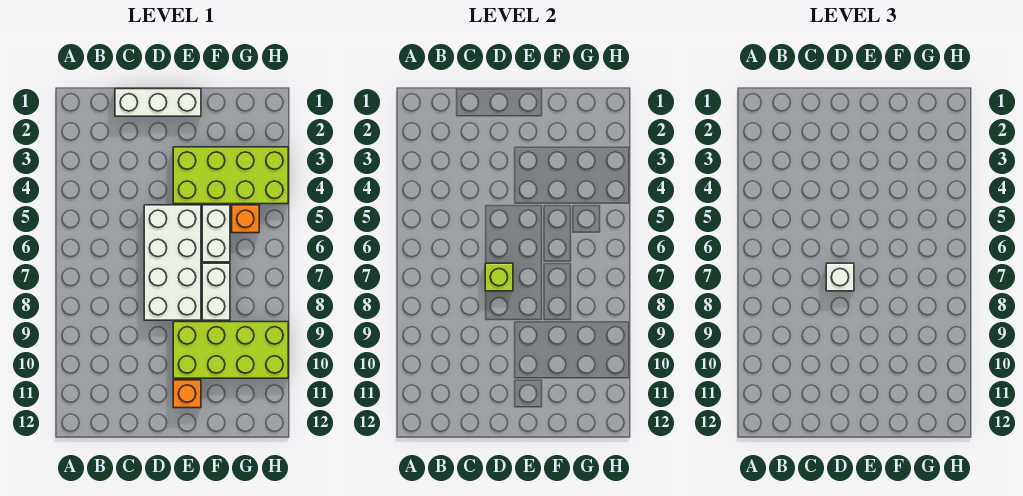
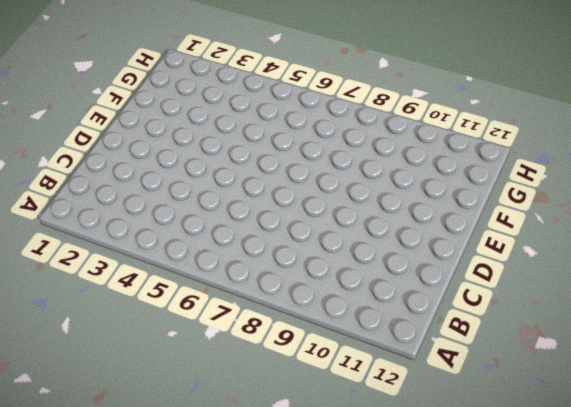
none -> white 1x3 brick [115,89,201,116]
none -> white 2x4 brick [144,205,201,320]

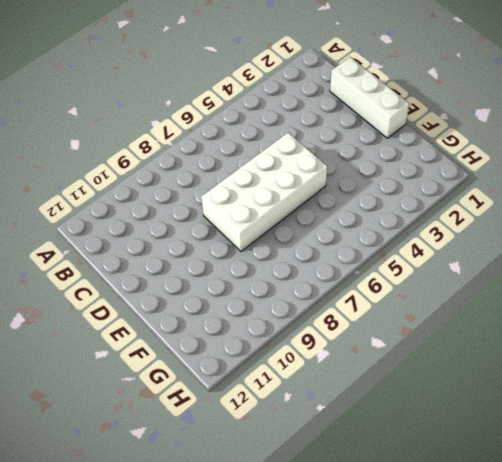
none -> lime 2x4 brick [173,147,288,204]
none -> lime 2x4 brick [173,322,288,378]

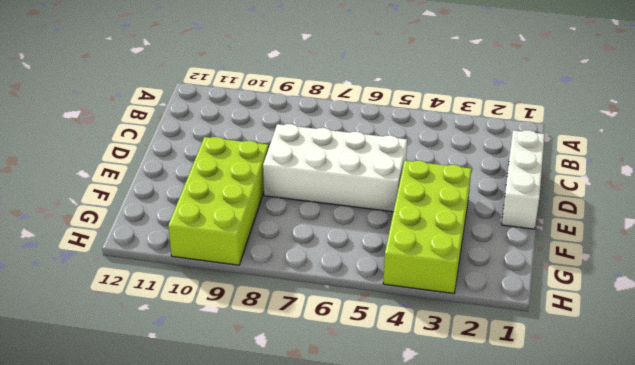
none -> orange 1x1 brick [173,380,201,408]
none -> white 1x2 brick [202,205,230,262]

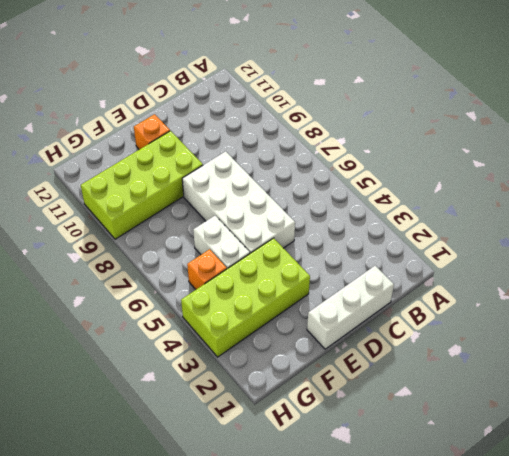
none -> white 1x2 brick [202,263,230,320]
none -> lime 1x1 brick [485,263,513,291]

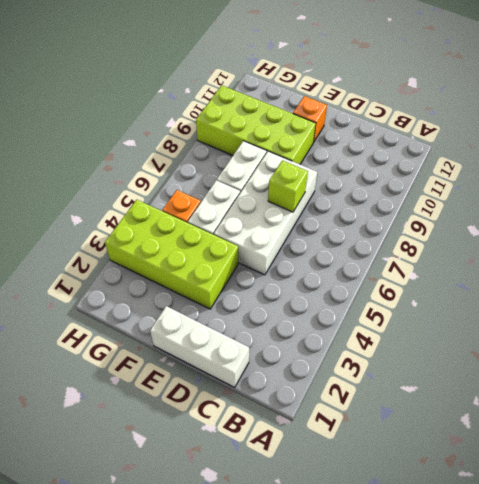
none -> white 1x1 brick [826,263,854,291]

